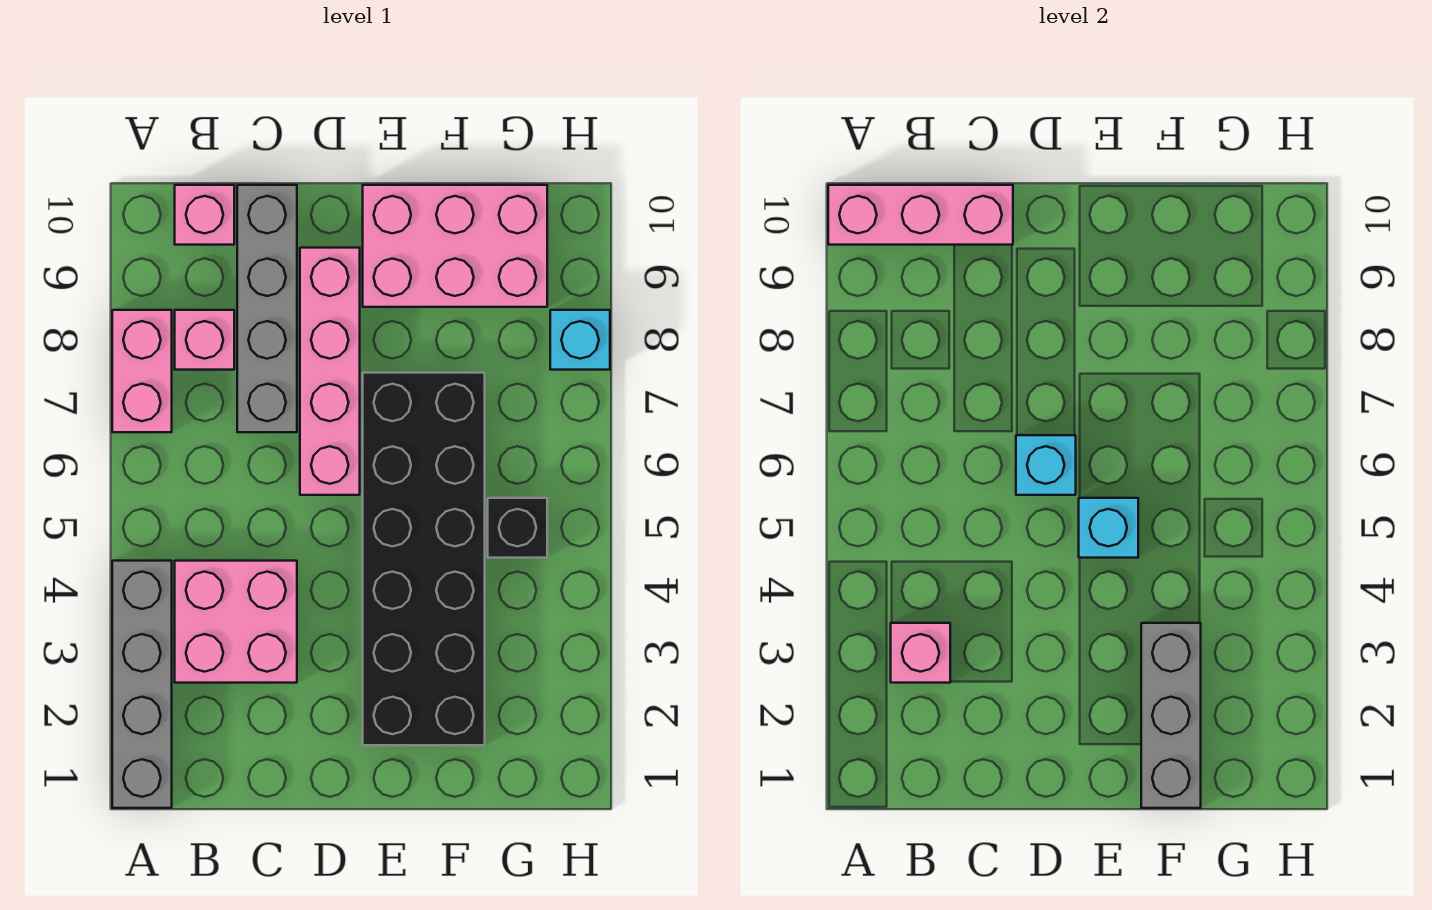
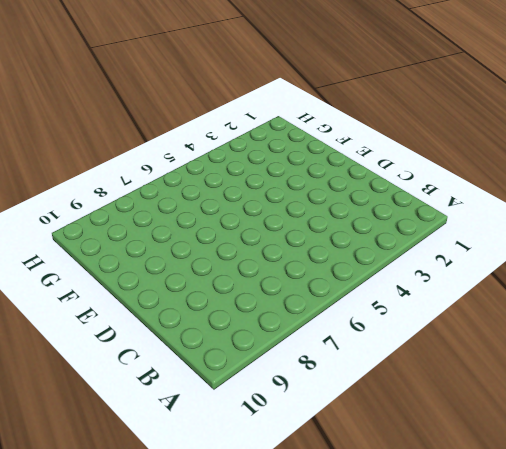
none -> grey 1x4 brick [112,561,172,808]
none -> pink 1x2 brick [112,310,172,432]
none -> pink 2x2 brick [175,561,297,683]

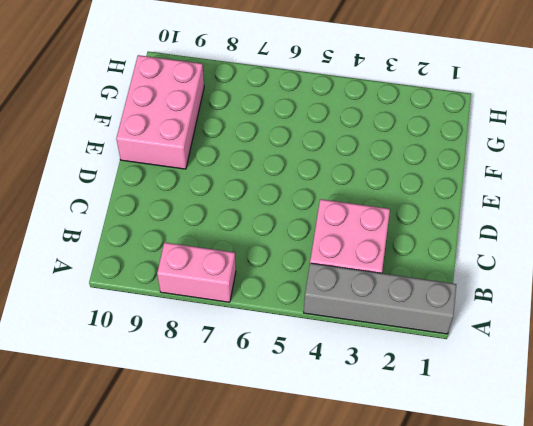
none -> pink 1x1 brick [175,310,234,370]
none -> pink 1x1 brick [175,185,234,245]
none -> grey 1x4 brick [237,185,297,432]

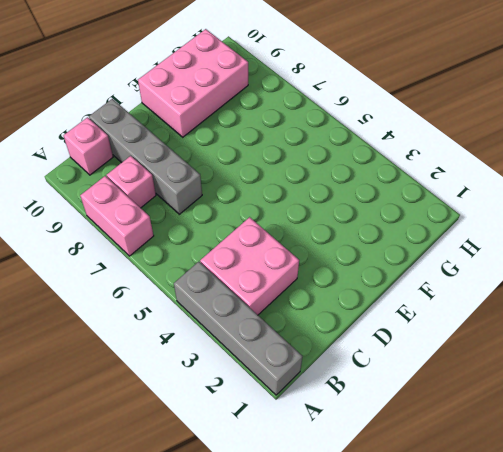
none -> pink 1x4 brick [300,248,360,495]
none -> black 2x6 brick [363,373,485,745]
none -> black 1x1 brick [488,498,547,558]

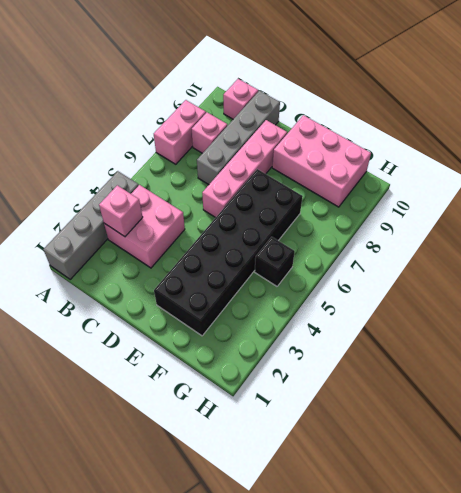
none -> cyan 1x1 brick [550,310,610,370]
none -> pink 1x3 brick [828,185,1013,245]
none -> cyan 1x1 brick [1016,435,1076,495]

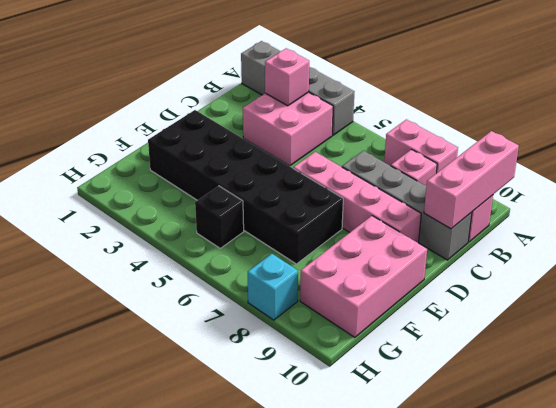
none -> cyan 1x1 brick [1016,435,1076,495]
none -> cyan 1x1 brick [1079,498,1138,558]
none -> grey 1x3 brick [1141,623,1201,808]

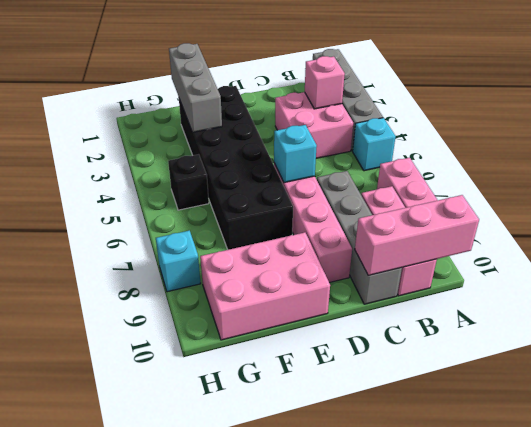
cyan 1x1 brick [353,118,396,171] -> cyan 1x1 brick moved to [1079,498,1138,558]

